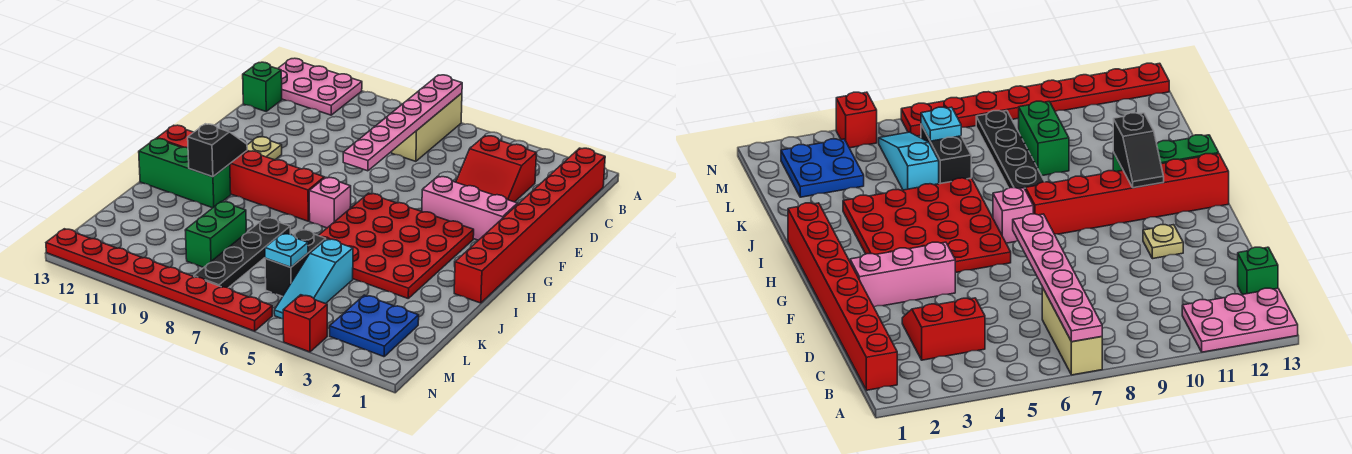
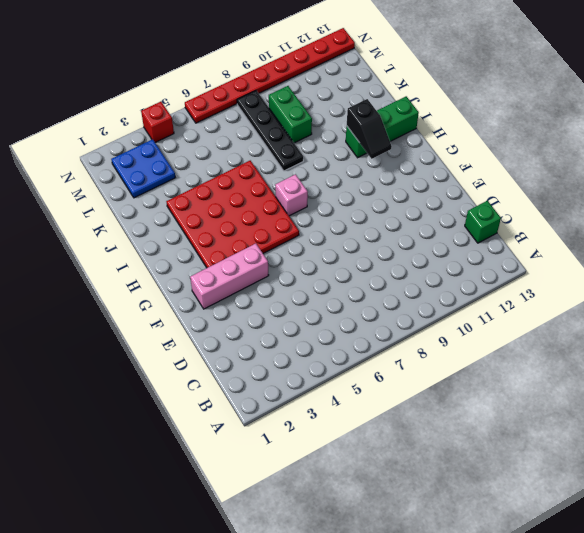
none -> tan 1x3 brick [392,93,462,161]
none -> pink 2x3 plate [278,58,362,115]
none -> red 1x8 brick [454,148,605,303]

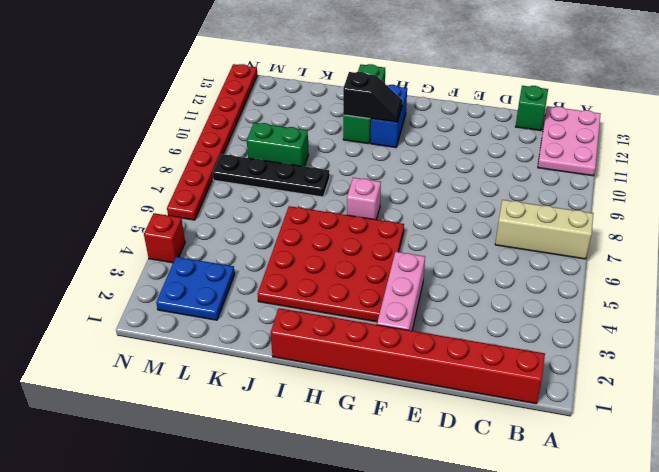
blue 1x2 brick [371,85,407,148] -> red 1x6 brick [157,125,324,221]
none -> red 2x2 slope [456,136,536,202]
none -> tan 1x1 plate [247,137,282,160]
none -> cyan 1x3 slope [274,239,353,319]

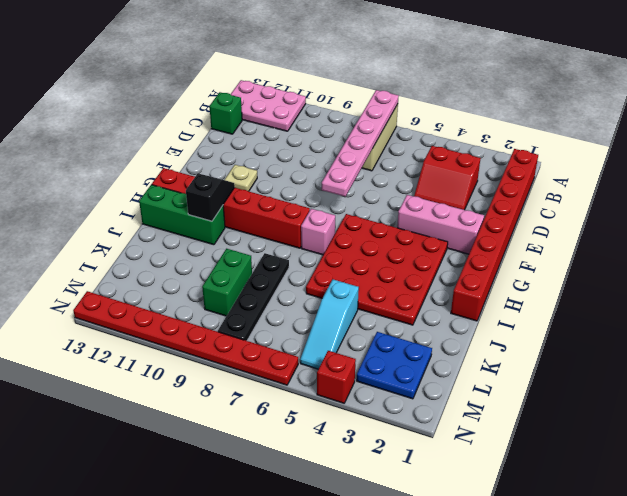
none -> black 1x2 brick [265,229,326,297]
none -> cyan 1x1 plate [265,233,308,267]

